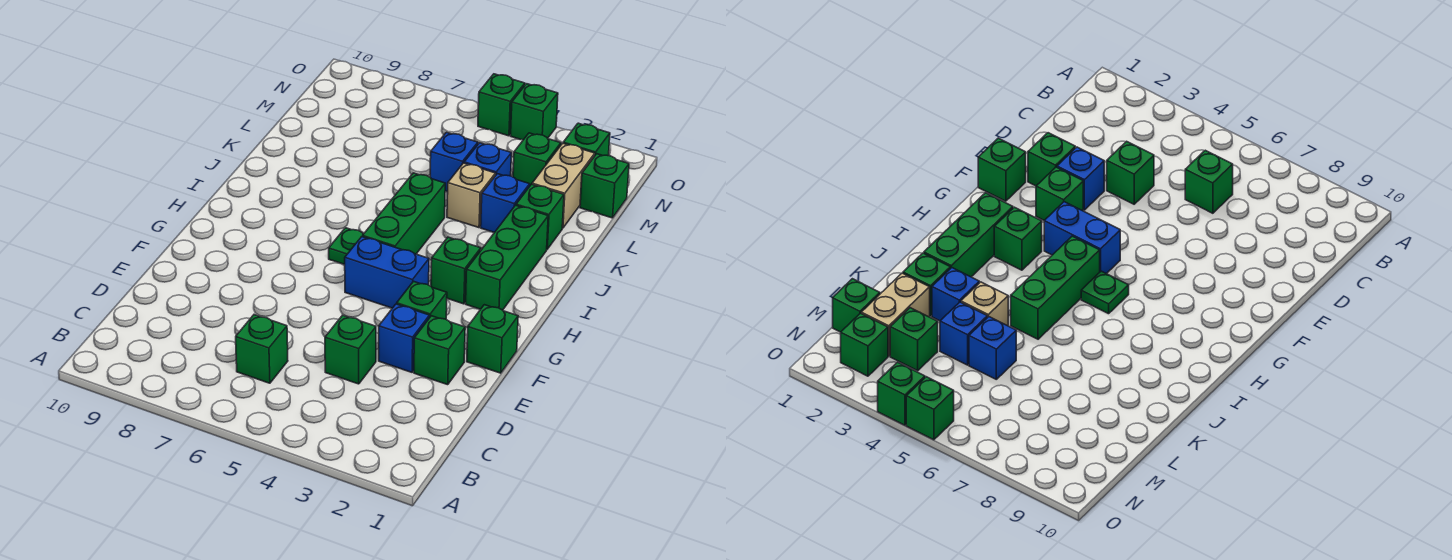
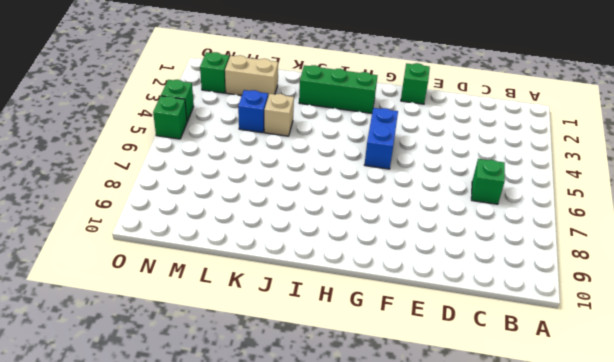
none -> green 1x1 brick [325,315,376,384]
none -> green 1x1 brick [414,316,465,385]
none -> blue 1x1 brick [379,304,430,372]

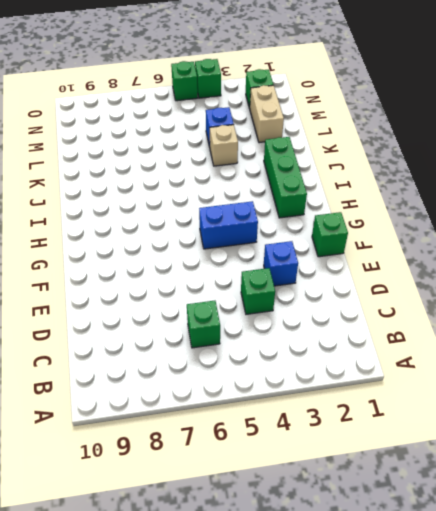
none -> green 1x1 brick [414,316,465,385]
none -> green 1x1 brick [397,281,447,319]
none -> green 1x1 brick [431,237,481,304]

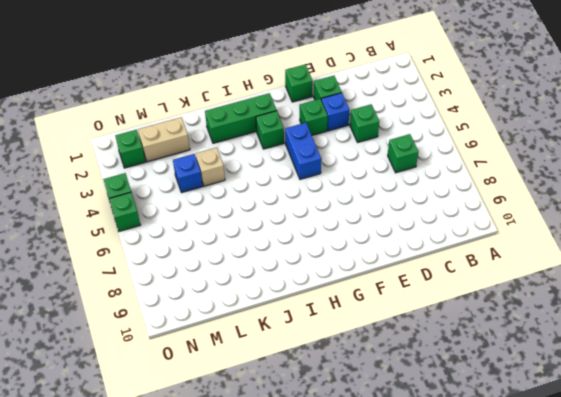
none -> green 1x3 brick [363,173,445,254]
none -> green 1x1 plate [329,228,363,265]
none -> green 1x1 brick [516,184,564,249]

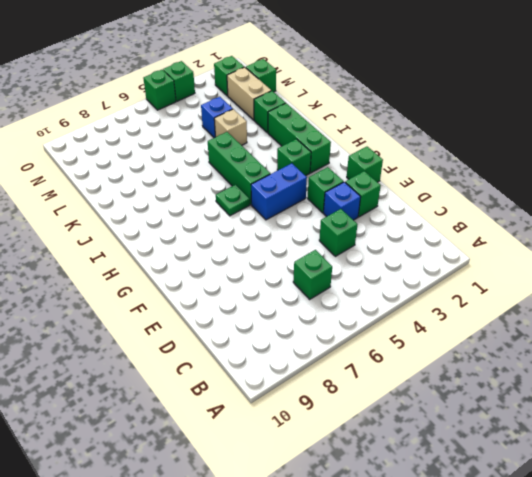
none -> blue 1x1 brick [481,174,530,233]
none -> blue 1x1 brick [430,132,478,192]
none -> green 1x1 brick [513,133,561,185]

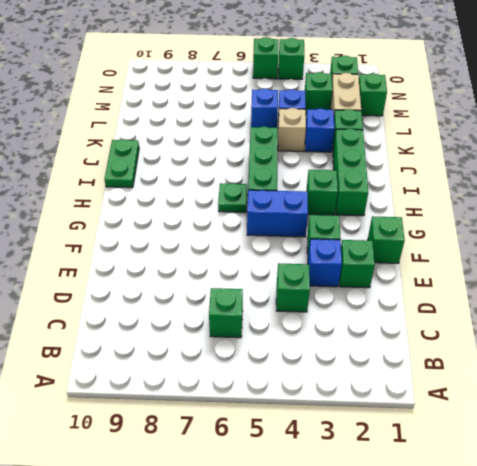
green 1x2 plate [105,139,139,188] -> none

